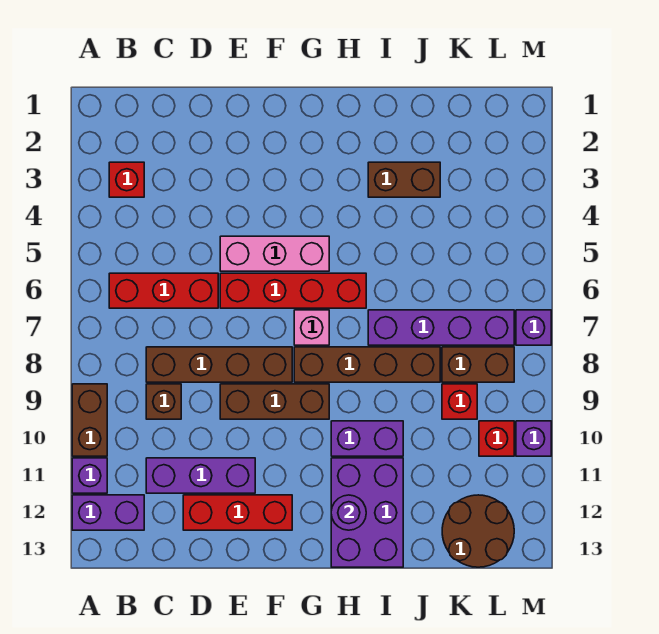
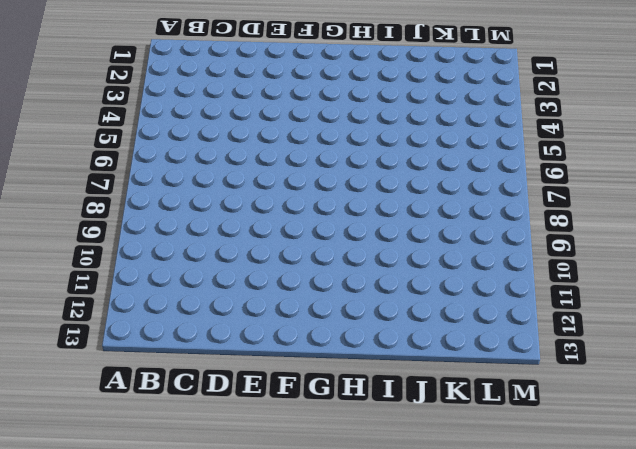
none -> brown 1x2 brick [72,384,107,456]
none -> purple 1x1 brick [72,458,107,493]
none -> purple 1x2 brick [72,495,144,530]

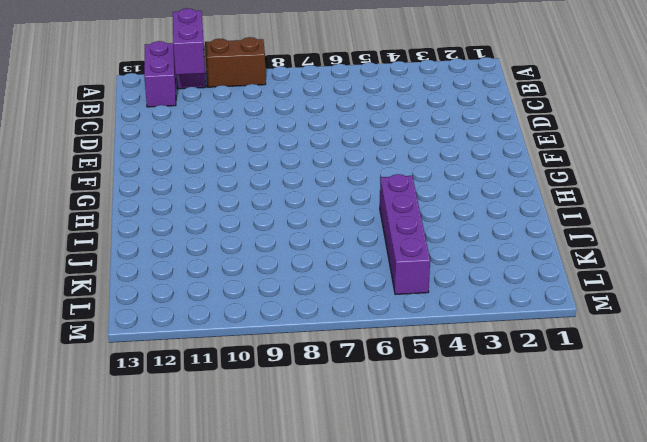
purple 1x2 brick [173,8,205,75] -> purple 1x2 brick moved to [331,421,403,456]
purple 1x4 brick [380,174,430,294] -> purple 1x4 brick moved to [368,310,514,345]
none -> red 1x1 brick [109,162,144,197]
none -> red 1x3 brick [109,273,218,308]
none -> brown 1x4 brick [146,347,292,382]

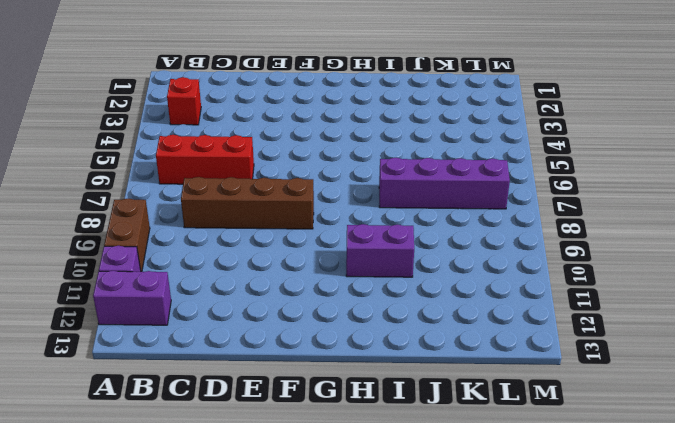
none -> brown 1x1 brick [146,384,181,419]
none -> purple 1x3 brick [146,458,255,493]
none -> red 1x3 brick [183,495,292,530]

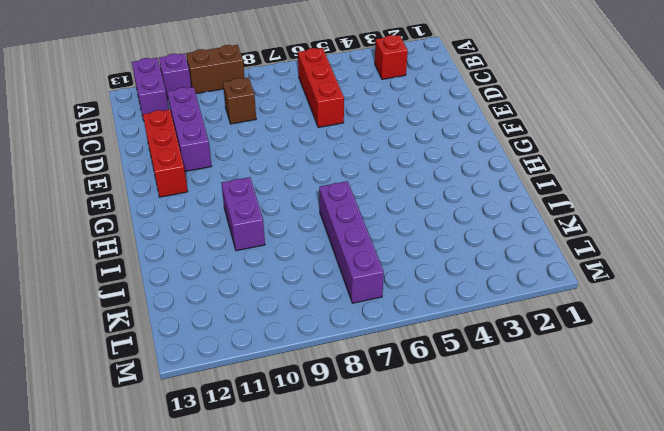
none -> brown 1x4 brick [146,347,292,382]
none -> pink 1x3 brick [220,236,329,271]
none -> red 1x4 brick [220,273,366,308]

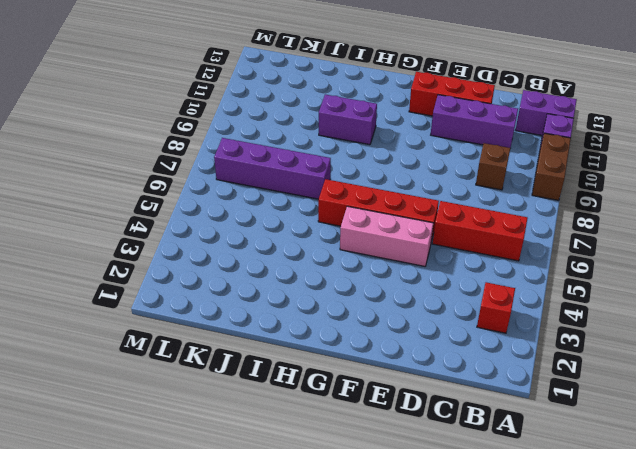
none -> brown 1x4 brick [146,347,292,382]
none -> brown 1x3 brick [220,384,329,419]
none -> pink 1x1 brick [294,310,329,345]

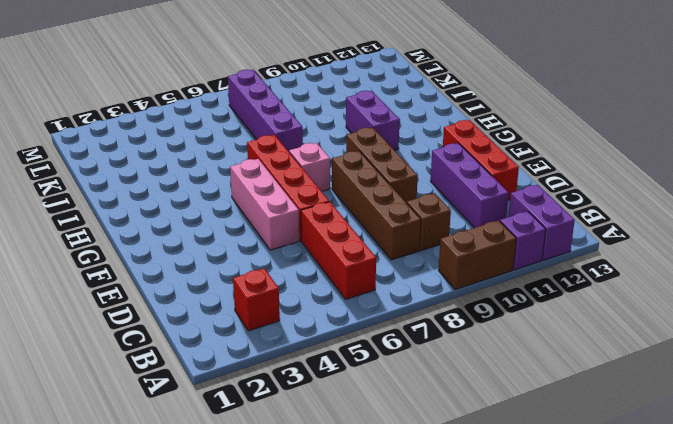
none -> brown 1x4 brick [294,347,440,382]
none -> purple 2x3 brick [331,458,403,567]
none -> brown 1x2 brick [368,162,440,197]

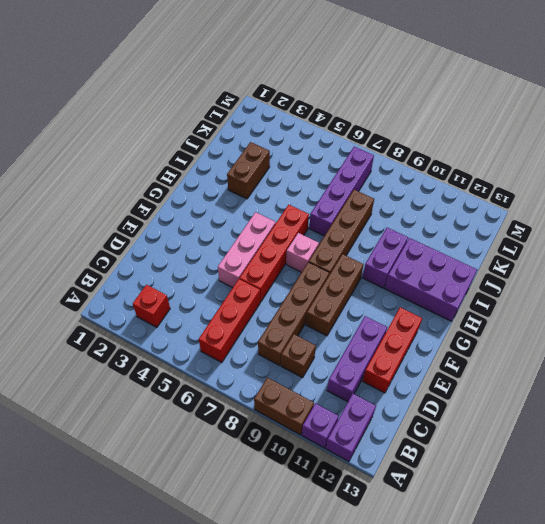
none -> brown 1x2 brick [442,347,514,382]
none -> red 1x1 brick [442,384,477,419]
none -> brown 2x2 round brick [442,495,514,567]

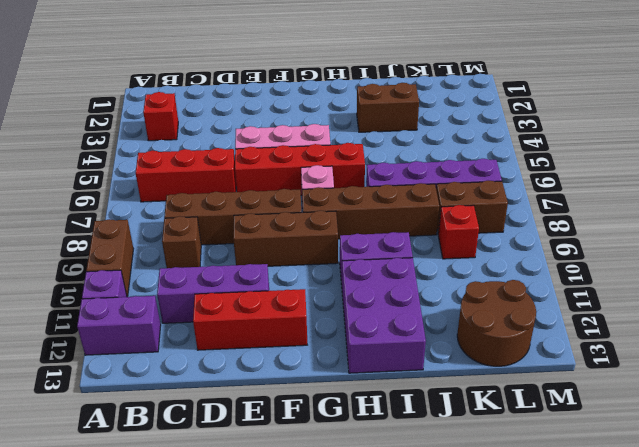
none -> red 1x1 brick [479,421,514,456]
none -> purple 1x1 brick [516,310,551,345]
none -> purple 1x1 brick [516,421,551,456]

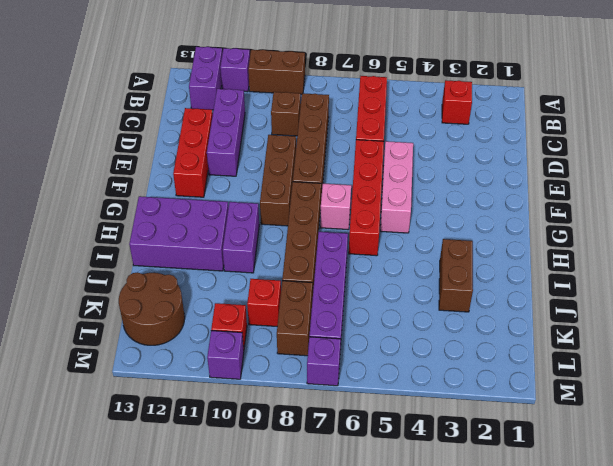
none -> purple 1x1 round brick [331,495,366,530]

